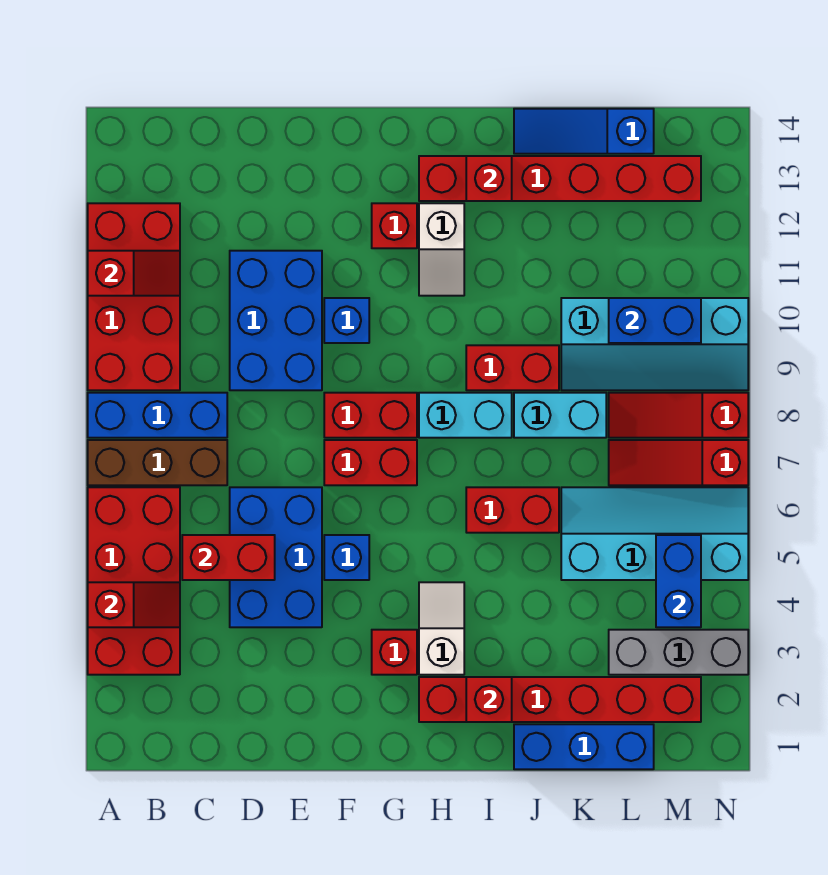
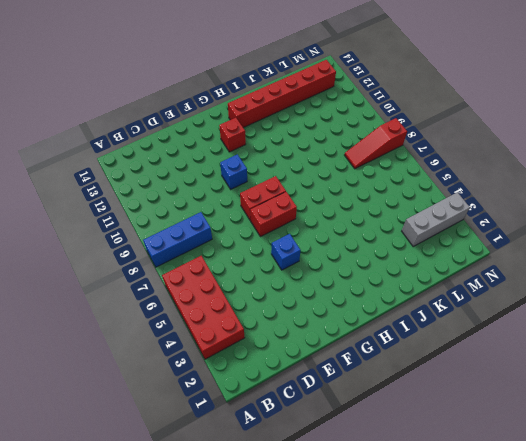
none -> brown 1x3 brick [88,440,227,485]
none -> red 2x4 brick [88,203,180,390]
none -> blue 2x3 brick [230,487,322,627]
none -> blue 2x3 brick [230,251,322,390]

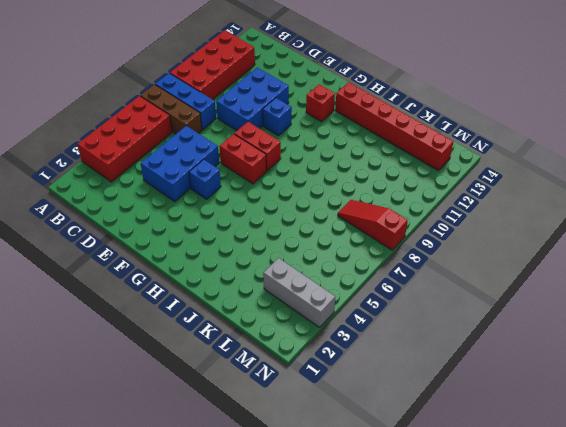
none -> red 1x1 brick [372,630,417,675]
none -> red 1x6 brick [419,677,701,722]
none -> white 1x2 slope [419,582,464,675]
none -> cyan 1x2 brick [419,393,512,438]

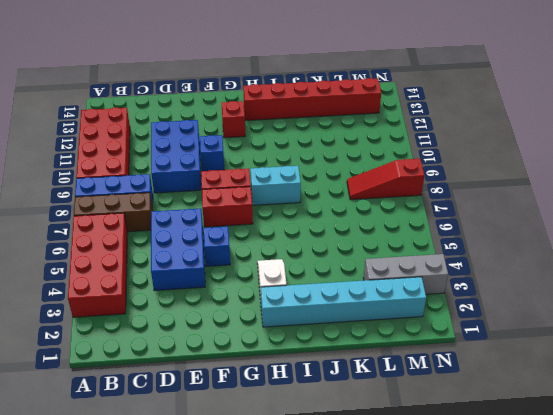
cyan 1x6 brick [261,277,426,327] -> red 1x6 brick [419,677,701,722]
none -> red 1x1 brick [372,630,417,675]
none -> white 1x2 slope [419,203,464,296]
none -> red 1x2 brick [466,487,559,533]
none -> red 1x2 brick [466,345,559,390]

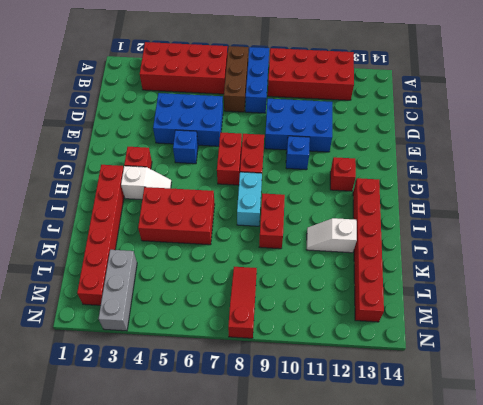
red 2x3 brick [138,187,215,245] -> red 1x2 brick [466,487,559,533]
white 1x2 slope [307,218,357,253] -> white 1x2 slope moved to [419,203,464,296]
none -> blue 1x3 brick [514,724,654,769]
none -> cyan 1x2 brick [514,393,606,438]
none -> blue 1x3 slope [514,109,654,154]
none -> cyan 2x4 slope [561,487,748,580]

